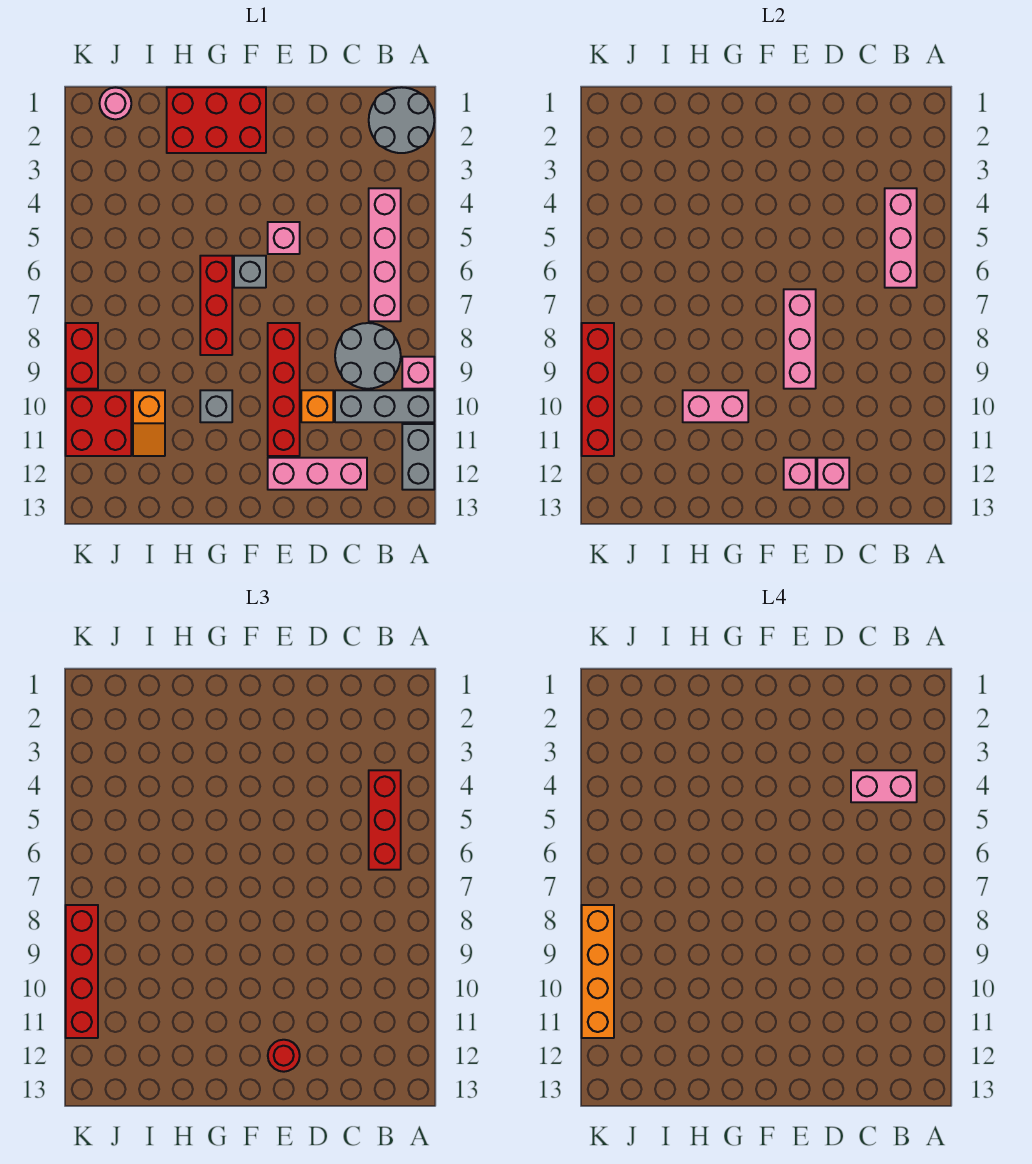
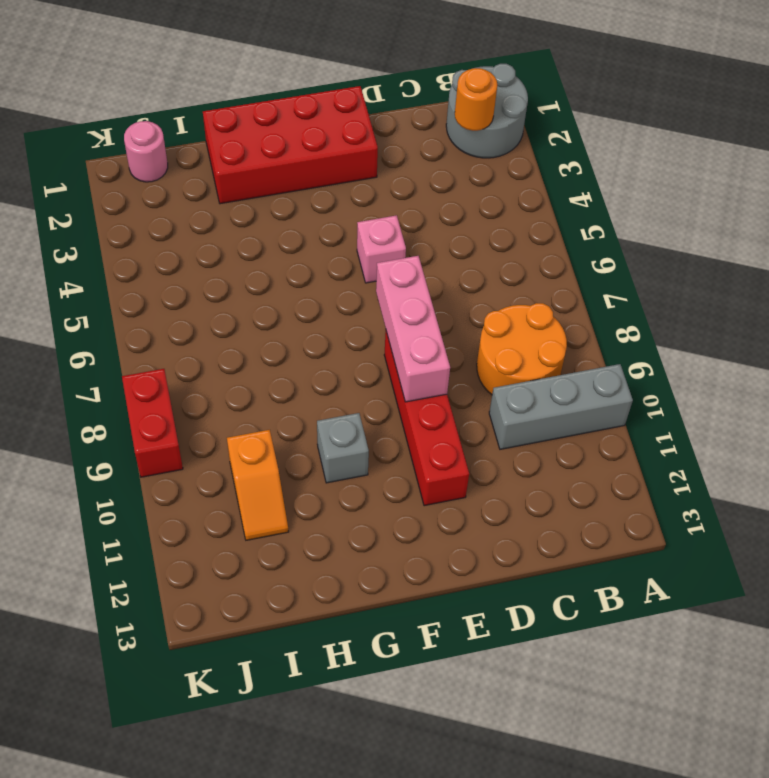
orange 1x1 round brick [455,68,497,131] -> none
orange 2x2 round brick [477,303,567,395] -> grey 2x2 round brick [335,323,401,389]
red 2x4 brick [203,86,378,204] -> red 2x3 brick [167,87,266,153]
none -> pink 1x1 brick [402,357,434,389]
none -> grey 1x2 brick [402,424,434,490]
none -> pink 1x4 brick [369,188,401,321]

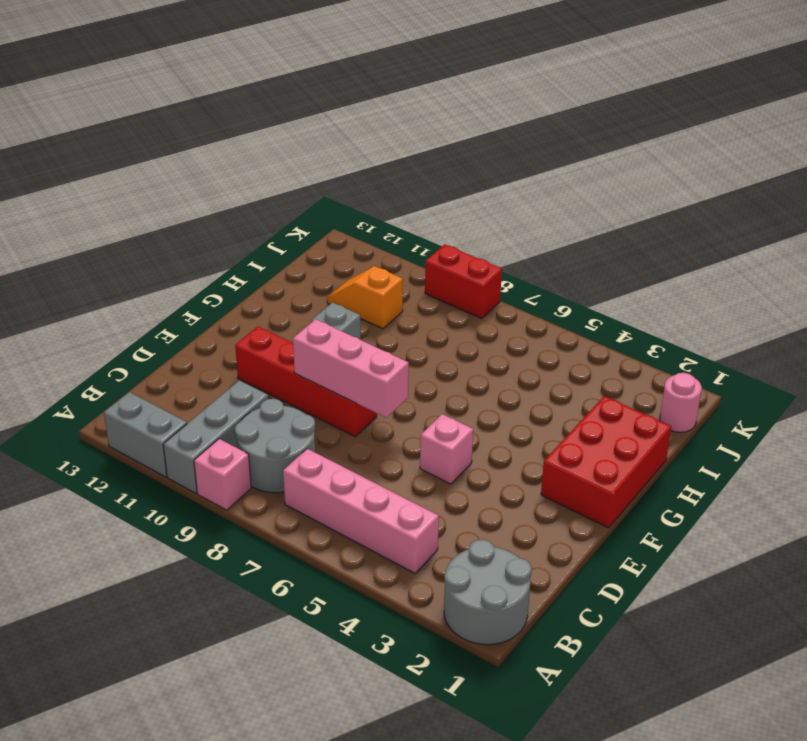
none -> pink 1x3 brick [268,458,367,490]
none -> orange 1x1 brick [301,390,333,422]
none -> grey 1x1 brick [234,256,266,288]

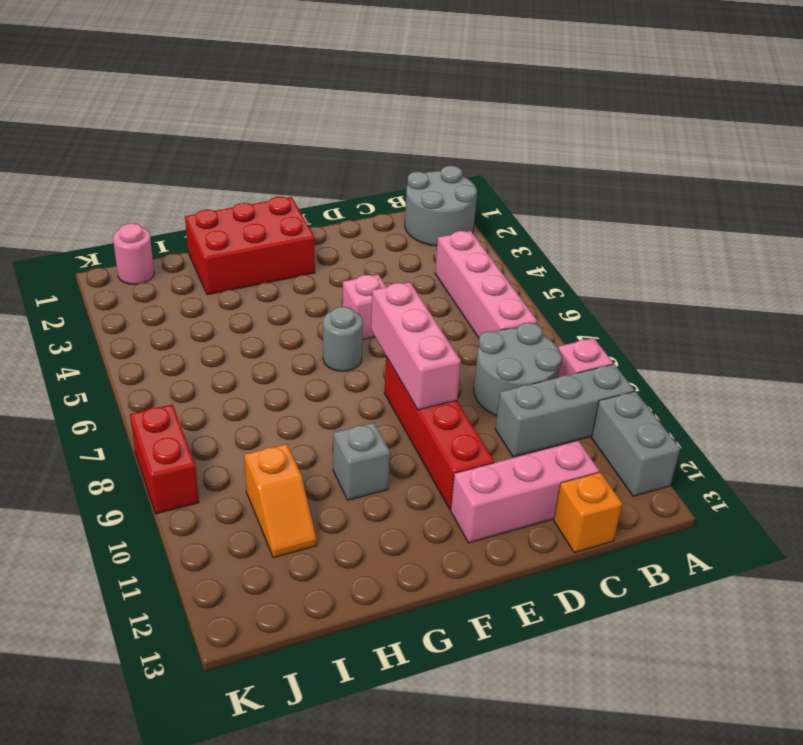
orange 1x1 brick [554,472,622,553] -> orange 1x1 brick moved to [301,390,333,422]
grey 1x1 round brick [323,307,363,371] -> grey 1x1 brick [234,256,266,288]
none -> red 1x3 brick [200,256,232,355]
none -> red 2x2 brick [66,390,131,456]
none -> pink 1x3 brick [885,188,917,288]

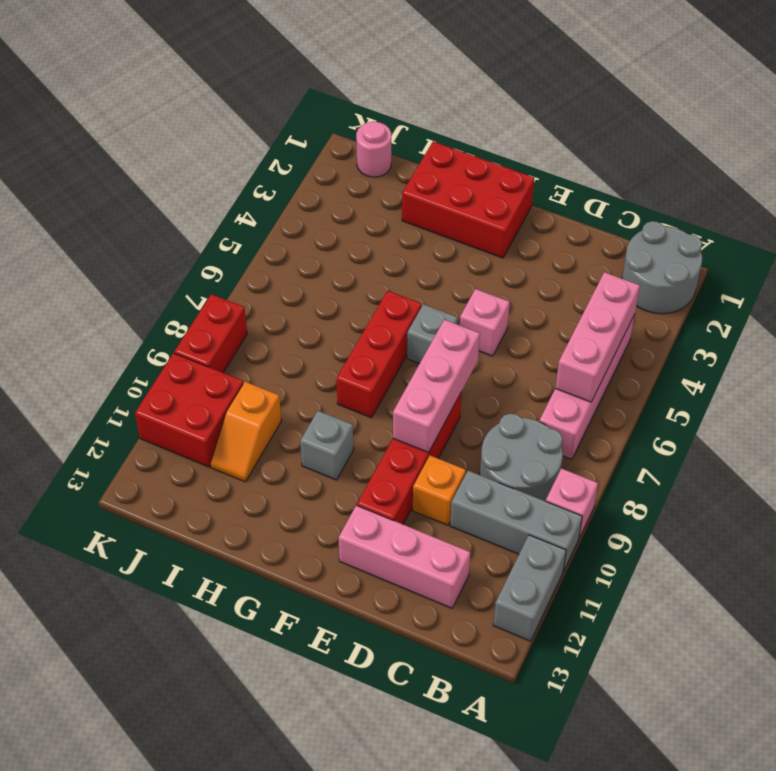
none -> pink 1x1 brick [817,458,849,490]
none -> pink 1x1 brick [784,458,816,490]
none -> pink 1x2 brick [683,390,748,422]

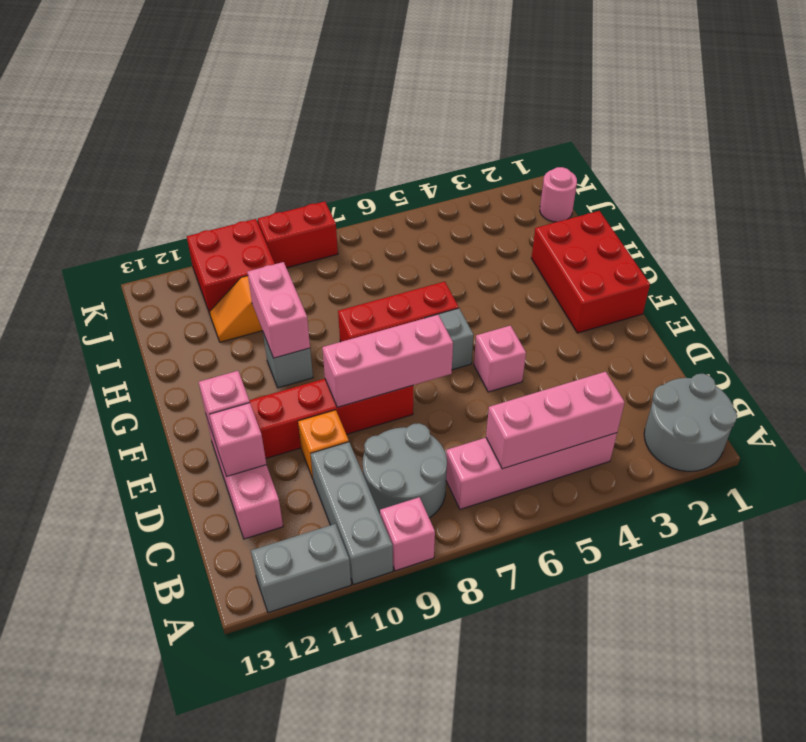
none -> red 1x4 brick [582,323,614,456]
none -> red 1x3 brick [369,770,401,870]
none -> red 1x1 round brick [268,1040,300,1072]

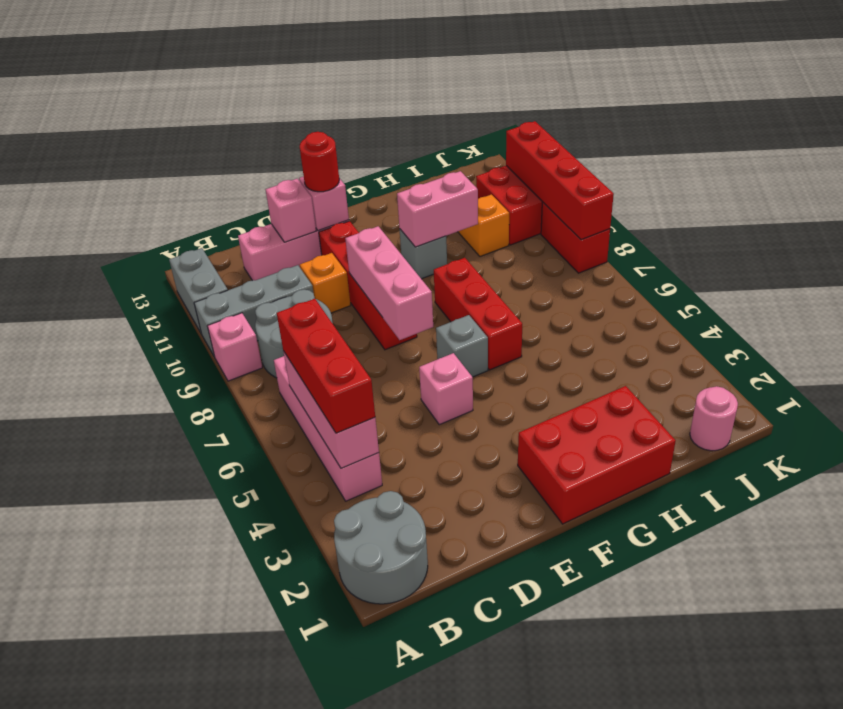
none -> red 1x4 brick [66,905,98,1038]
none -> pink 1x2 brick [851,770,917,802]
none -> orange 1x4 brick [582,905,614,1038]

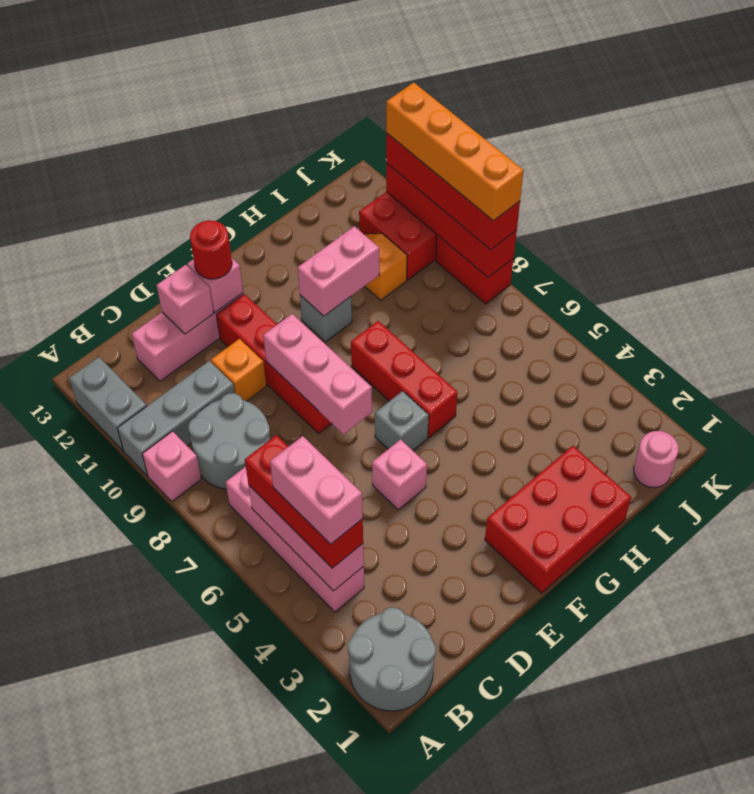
pink 1x2 brick [270,436,363,544] -> pink 1x2 brick turned to [851,770,917,802]

